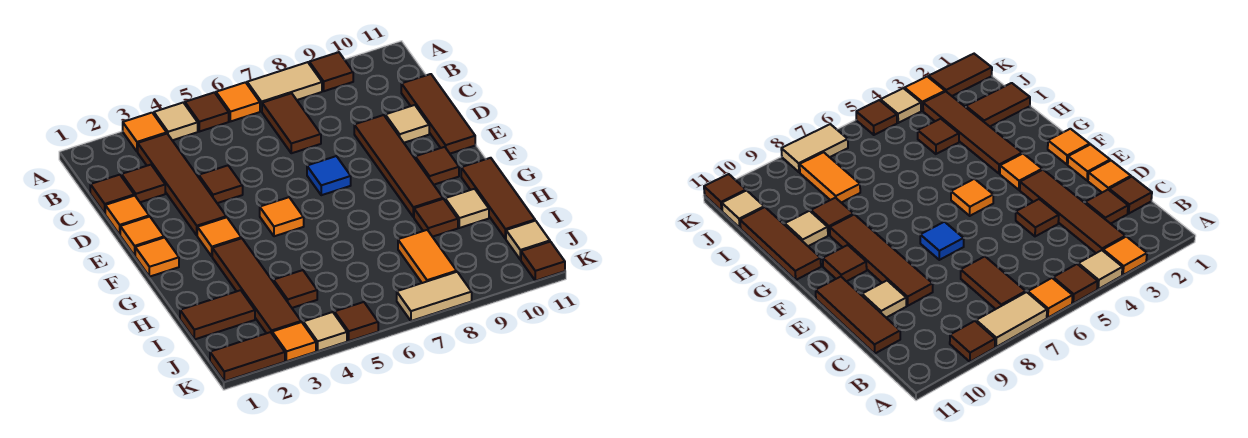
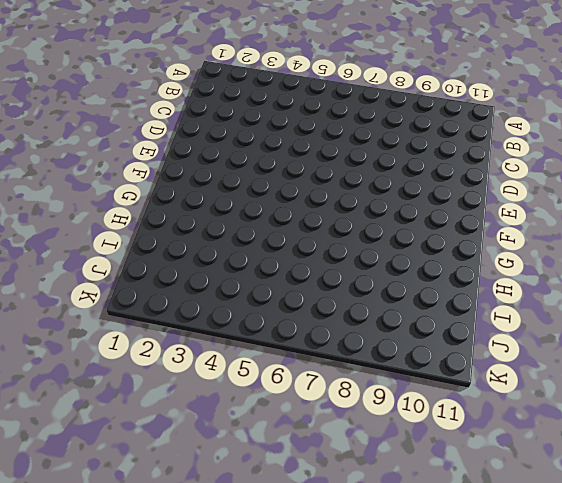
none -> orange 1x1 tile [123,113,167,152]
none -> tan 1x1 tile [154,103,198,140]
none -> brown 1x1 tile [185,92,229,132]
none -> orange 1x1 tile [216,82,260,121]

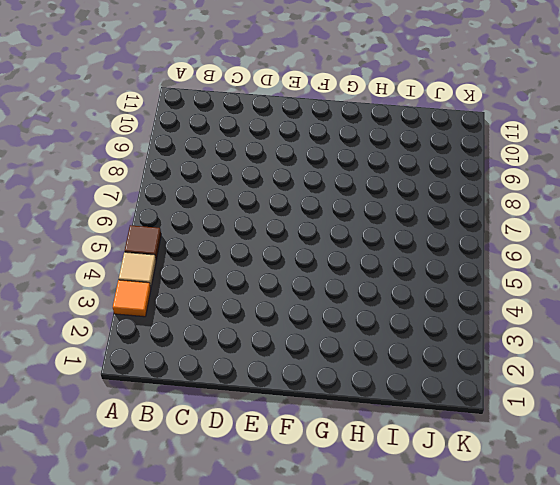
none -> orange 1x1 tile [216,82,260,121]
none -> tan 1x2 tile [247,62,322,111]
none -> brown 1x1 tile [309,52,353,91]
none -> brown 1x4 tile [138,134,226,235]

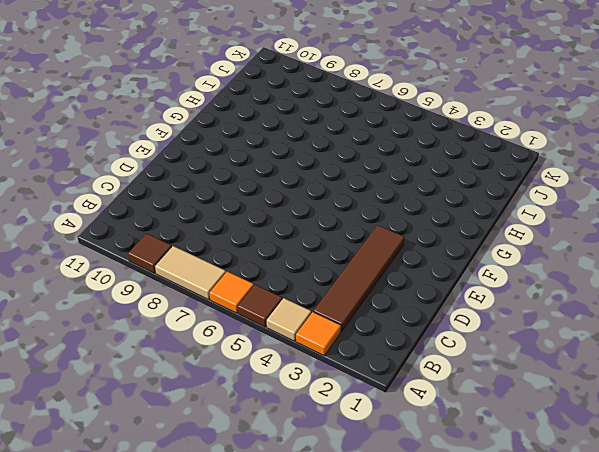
none -> brown 1x2 tile [262,93,321,153]
none -> brown 1x1 tile [90,175,134,214]
none -> brown 1x1 tile [122,165,165,202]
none -> brown 1x3 tile [401,74,475,154]

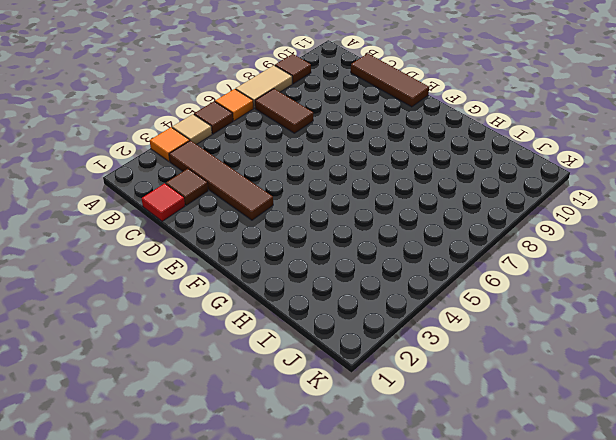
red 1x1 tile [142,184,185,221] -> brown 1x1 tile [90,175,134,214]
none -> orange 1x1 tile [105,195,149,234]
none -> brown 1x1 tile [199,166,243,203]
none -> brown 1x4 tile [354,115,443,217]
none -> tan 1x1 tile [385,105,429,143]

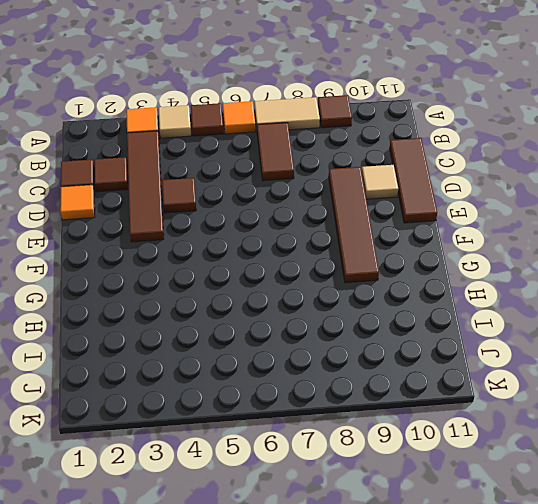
none -> orange 1x1 tile [120,216,164,255]
none -> blue 1x1 tile [307,156,351,195]
none -> orange 1x1 tile [135,237,179,277]
none -> orange 1x1 tile [197,217,241,256]

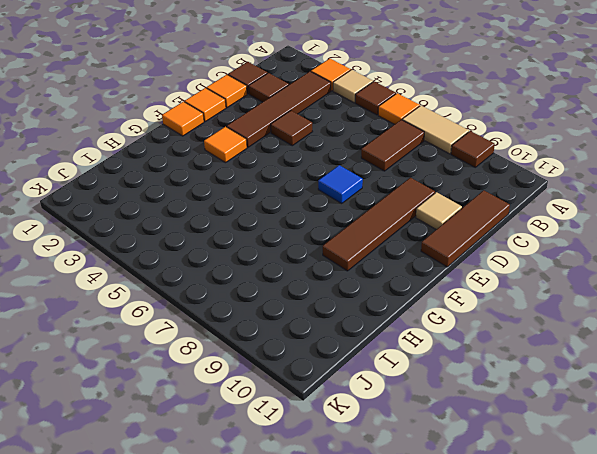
none -> orange 1x1 tile [260,197,304,236]
none -> brown 1x1 tile [415,147,459,185]
none -> brown 1x4 tile [212,238,301,333]
none -> brown 1x3 tile [461,158,535,239]

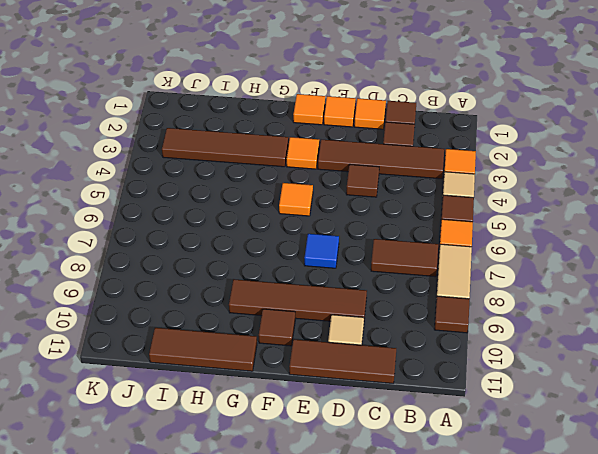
none -> brown 1x1 tile [414,199,458,237]
none -> tan 1x1 tile [445,189,489,228]
none -> brown 1x2 tile [180,290,255,339]
none -> brown 1x1 tile [273,270,317,308]

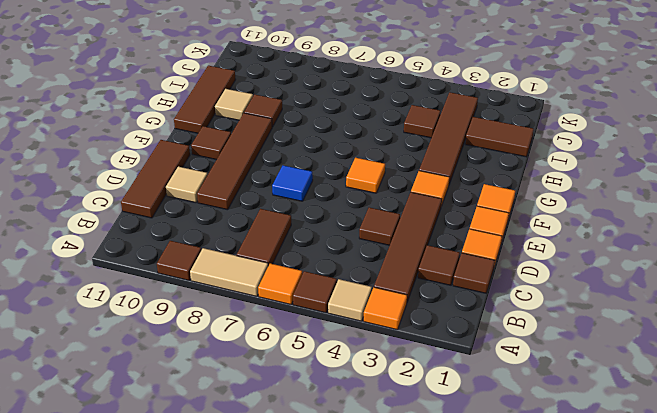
none -> orange 1x2 tile [398,230,457,283]
none -> tan 1x1 tile [506,221,550,260]
none -> brown 1x2 tile [210,332,285,381]
none -> orange 1x1 tile [272,322,316,361]

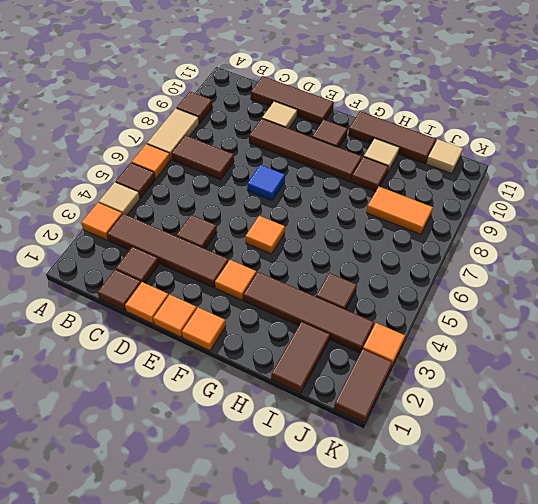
none -> tan 1x1 tile [303,312,347,351]
none -> brown 1x1 tile [334,302,378,341]
none -> tan 1x2 tile [397,272,472,321]
none -> brown 1x1 tile [521,242,565,281]

